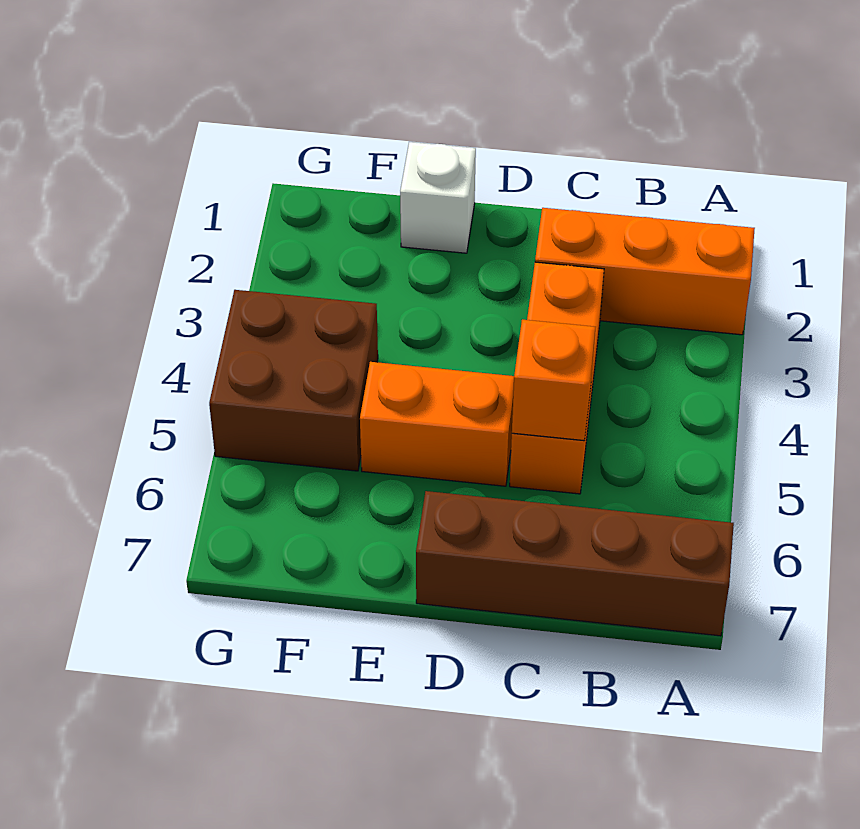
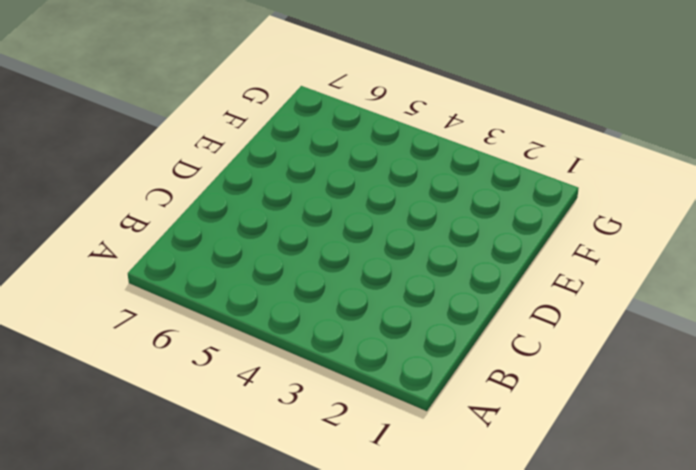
none -> orange 1x3 brick [535,208,755,335]
none -> brown 1x4 brick [416,491,734,636]

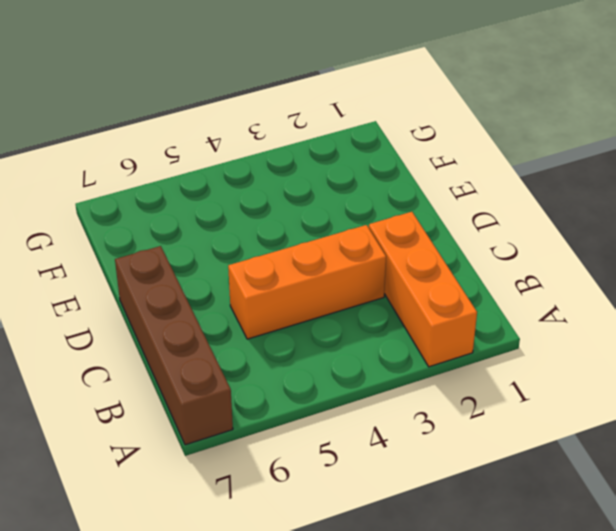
none -> orange 1x2 brick [360,362,514,486]
none -> white 1x1 brick [400,142,476,253]

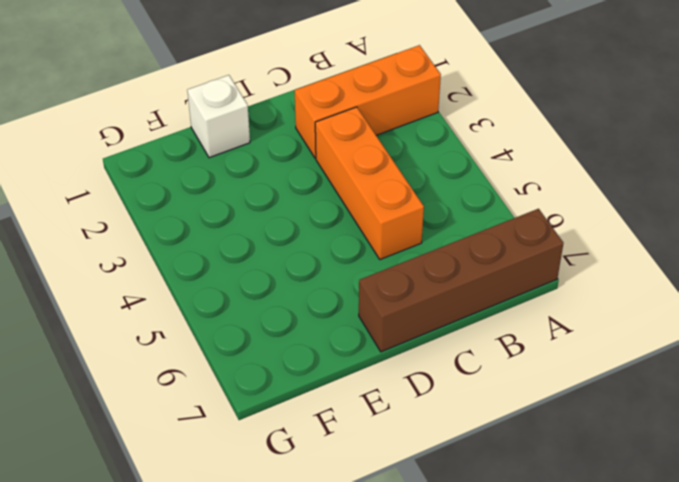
none -> orange 1x2 brick [360,362,514,486]
none -> brown 2x2 brick [209,290,378,471]

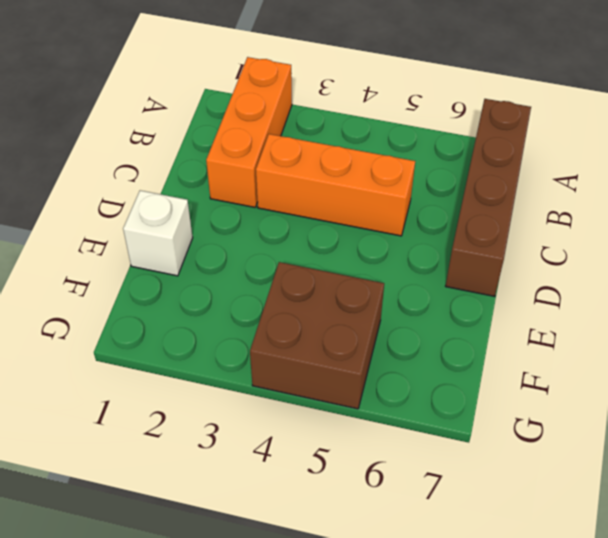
none -> orange 1x2 brick [360,362,514,486]
none -> orange 1x1 brick [512,320,595,441]

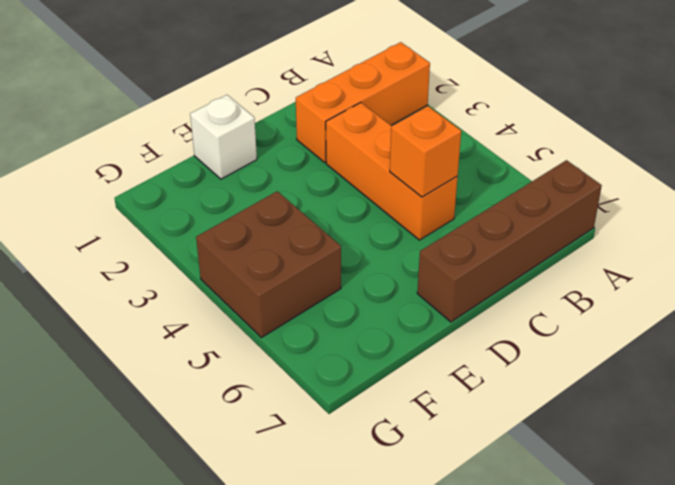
none -> orange 1x2 brick [360,362,514,486]

